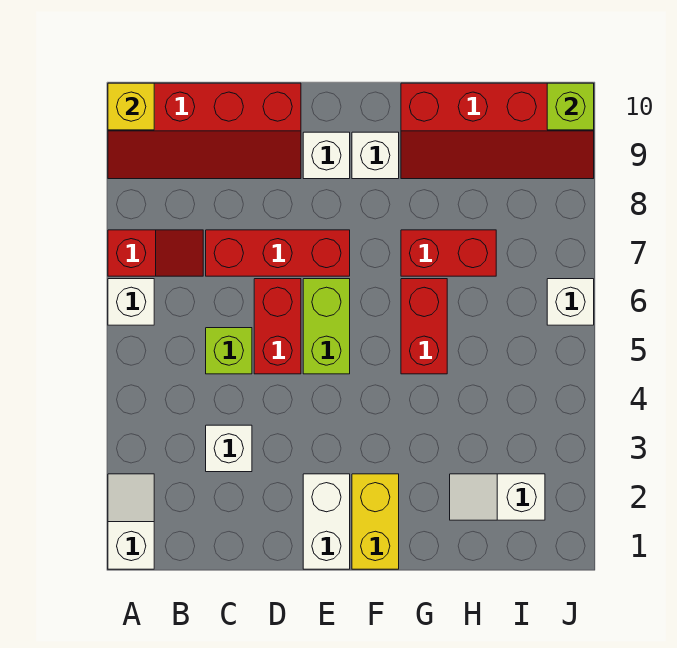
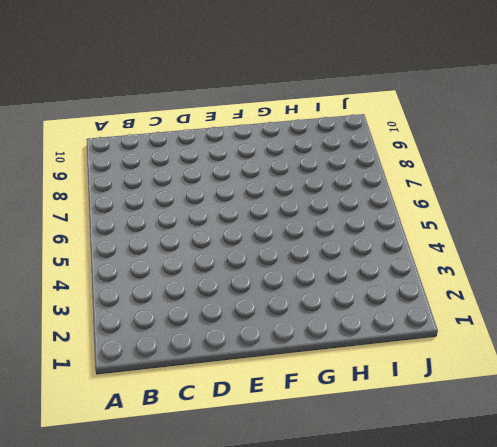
none -> white 1x2 slope [108,474,154,569]
none -> white 1x1 brick [108,279,154,325]
none -> red 1x2 slope [108,230,203,276]

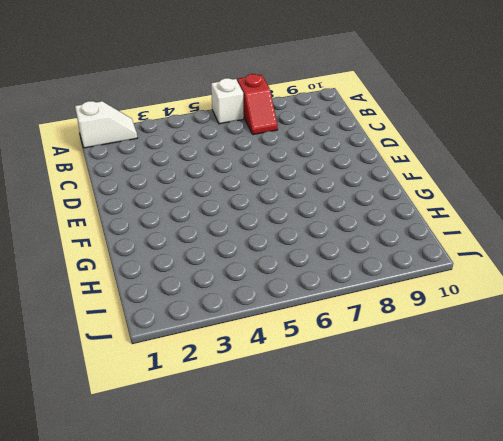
none -> red 2x4 slope [108,83,301,179]
none -> white 1x1 brick [206,425,252,472]
none -> lime 1x1 brick [206,328,252,374]

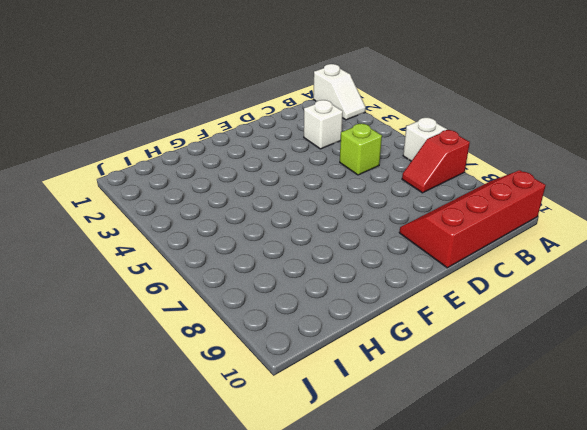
none -> red 1x3 brick [206,230,350,276]
none -> red 1x2 brick [254,279,301,374]
none -> white 1x2 brick [303,474,350,569]

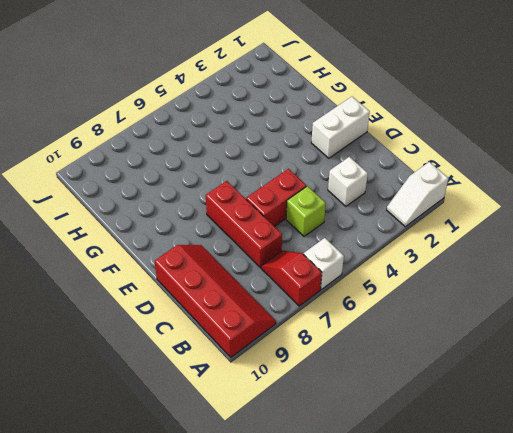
none -> lime 1x2 brick [303,279,350,374]
none -> white 1x1 brick [303,132,350,179]
none -> yellow 1x2 brick [352,474,399,569]

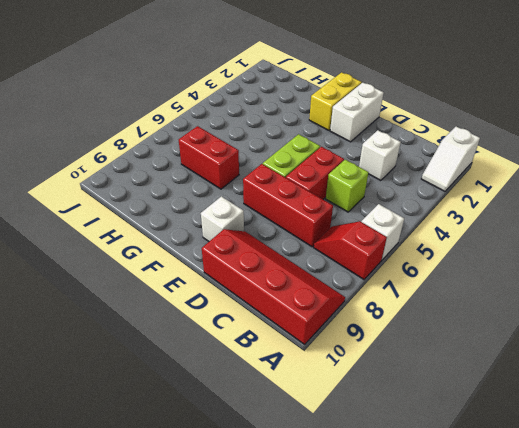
none -> white 1x1 brick [352,132,399,179]
none -> red 1x2 brick [401,279,447,374]
none -> red 2x4 slope [401,83,594,179]

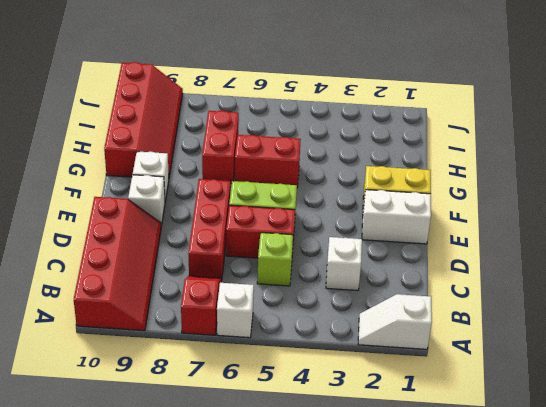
none -> white 1x2 slope [450,474,545,520]
none -> white 1x1 brick [547,279,594,325]
none -> yellow 1x1 brick [108,83,154,130]

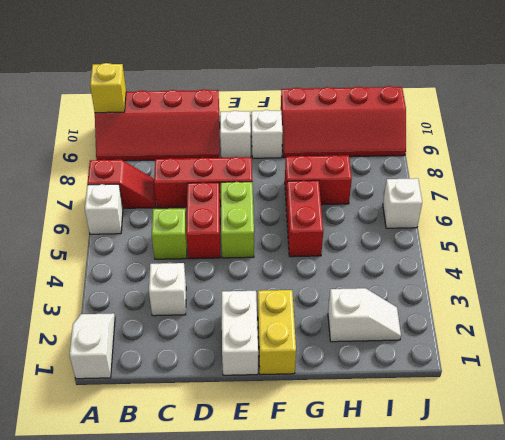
white 1x2 slope [328,288,401,342] -> white 1x2 slope turned to [450,474,545,520]
none -> lime 1x1 brick [547,83,594,130]

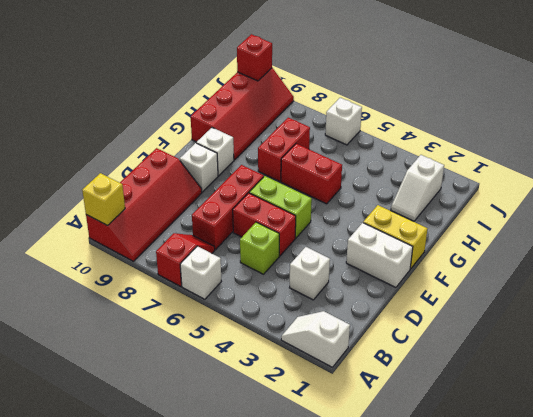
red 1x1 brick [237,34,272,81] -> lime 1x1 brick [547,83,594,130]

